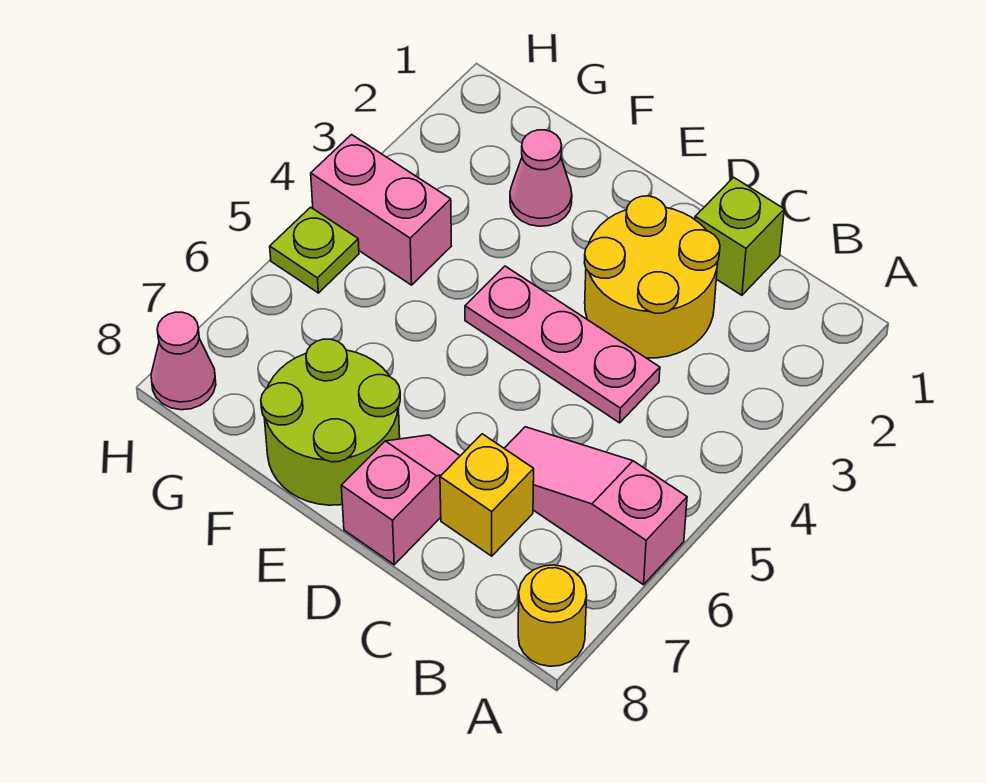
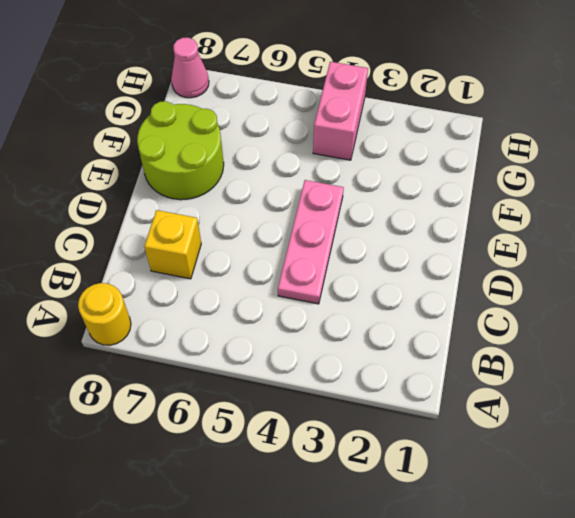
none -> pink 1x3 slope [504,427,687,585]
none -> lime 1x1 brick [695,177,784,295]
none -> yellow 2x2 round brick [584,196,720,358]

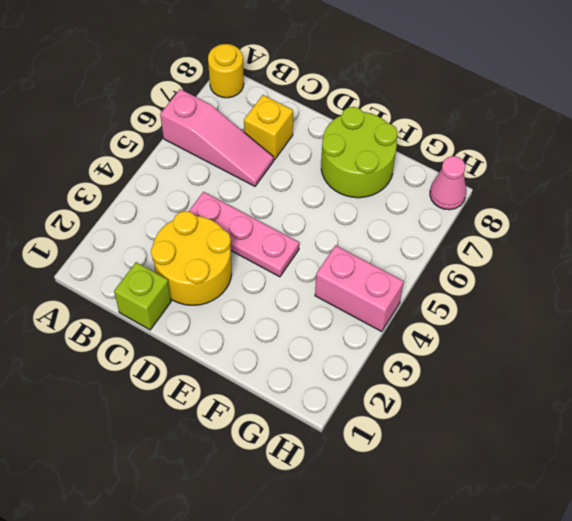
none -> pink 1x2 slope [341,435,460,565]
none -> pink 1x1 cone [510,130,572,226]
none -> lime 1x1 plate [270,207,359,293]

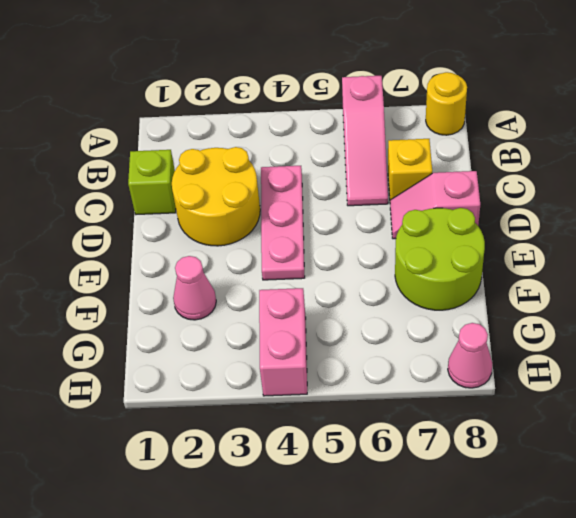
none -> lime 1x1 plate [270,207,359,293]

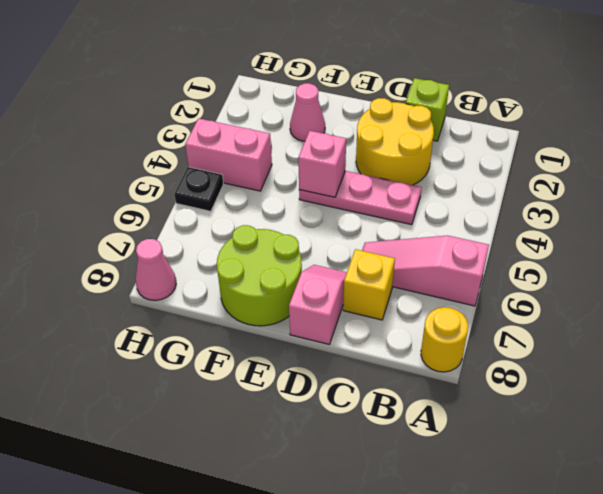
pink 1x1 brick [298,131,346,197] -> none
black 1x1 plate [174,167,223,211] -> lime 1x1 plate [270,207,359,293]

